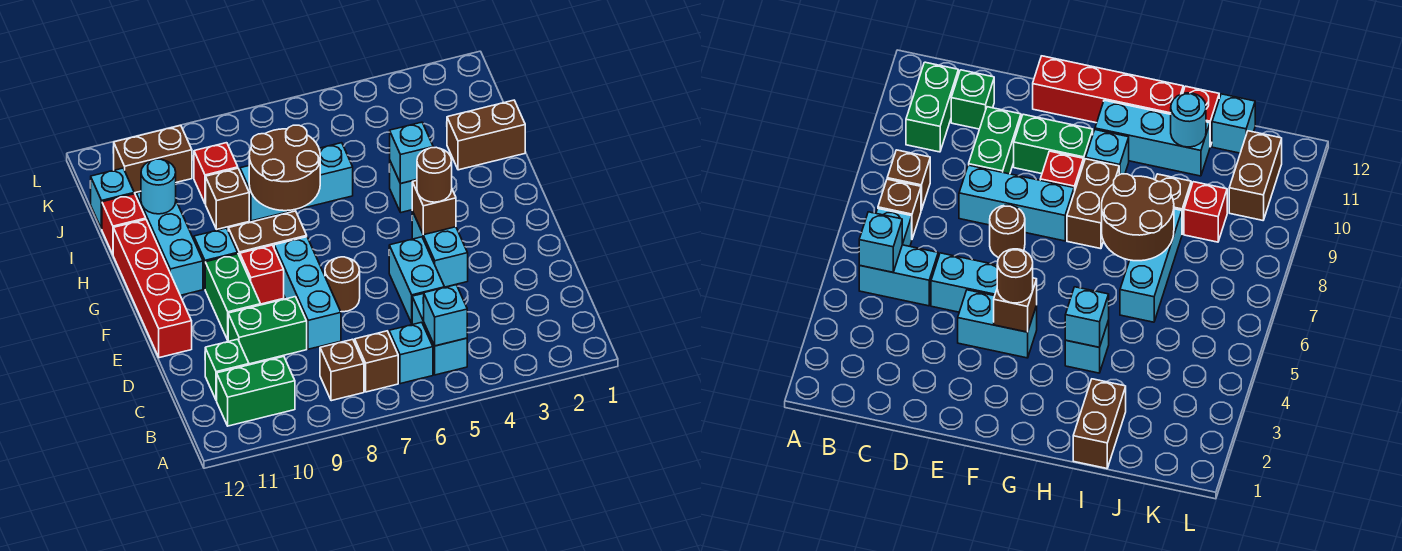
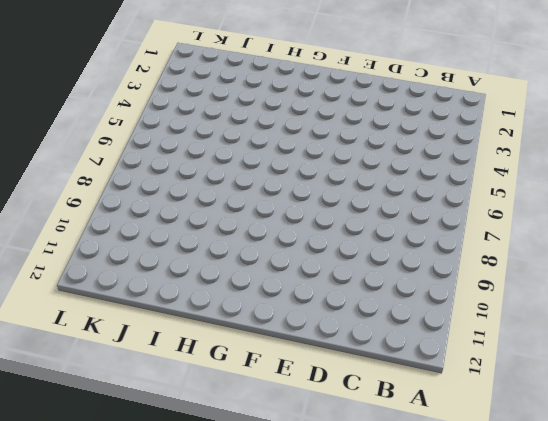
none -> cyan 1x2 brick [412,293,467,375]
none -> cyan 1x1 brick [389,322,433,384]
none -> brown 1x1 brick [355,331,398,392]
none -> brown 1x1 brick [320,339,364,401]

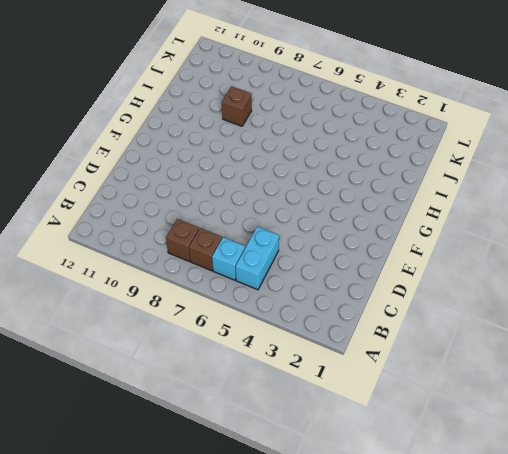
none -> green 1x2 brick [217,356,295,426]
none -> green 1x1 brick [205,339,249,400]
none -> cyan 1x2 brick [389,237,445,323]
none -> cyan 1x3 brick [274,237,341,349]

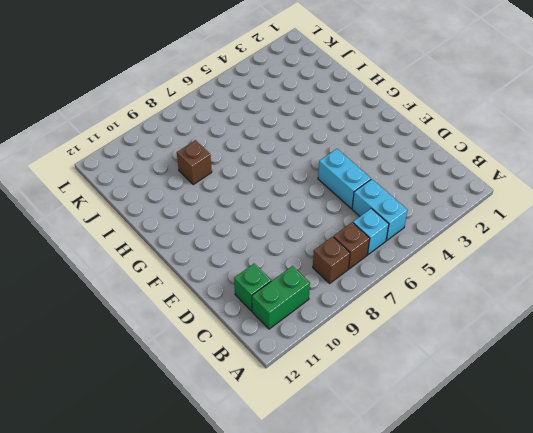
none -> cyan 1x3 brick [274,237,341,349]
none -> green 1x2 brick [228,297,307,364]
none -> cyan 1x2 brick [412,211,468,287]
none -> brown 1x1 round brick [325,257,360,312]

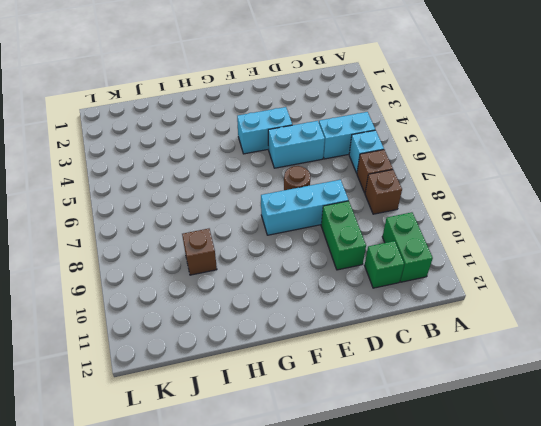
none -> green 1x2 brick [205,254,261,340]
none -> red 1x4 brick [113,220,192,358]
none -> red 1x1 brick [240,245,284,304]
none -> brown 1x2 brick [228,211,307,257]

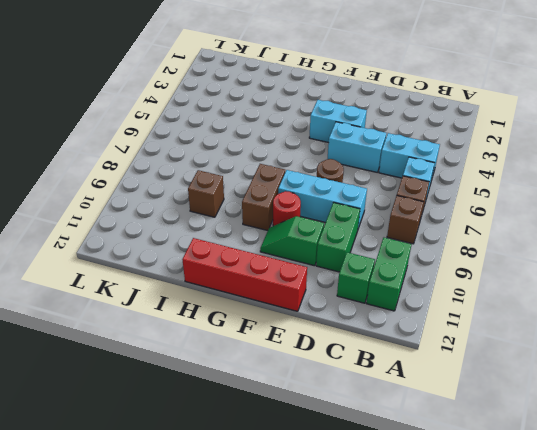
green 1x2 slope [260,216,324,266] -> green 1x2 brick [205,254,261,340]
red 1x1 round brick [273,191,301,226] -> red 1x1 brick [240,245,284,304]
none -> cyan 1x1 brick [194,228,238,288]
none -> cyan 1x3 brick [137,192,203,295]
none -> cyan 1x1 brick [389,162,417,212]
none -> brown 1x2 brick [447,100,525,170]

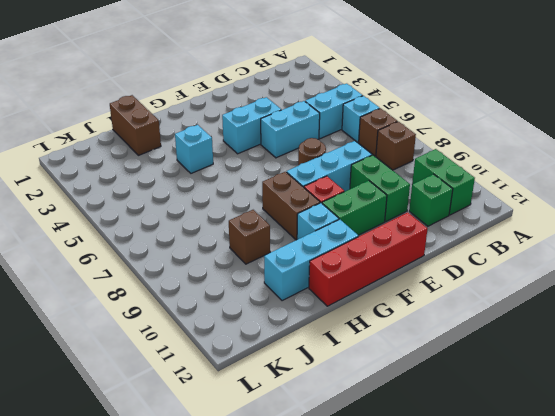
none -> cyan 1x3 brick [240,143,353,221]
none -> red 1x1 brick [102,194,146,254]
none -> red 1x1 brick [194,143,238,204]
none -> cyan 1x1 brick [90,168,134,229]

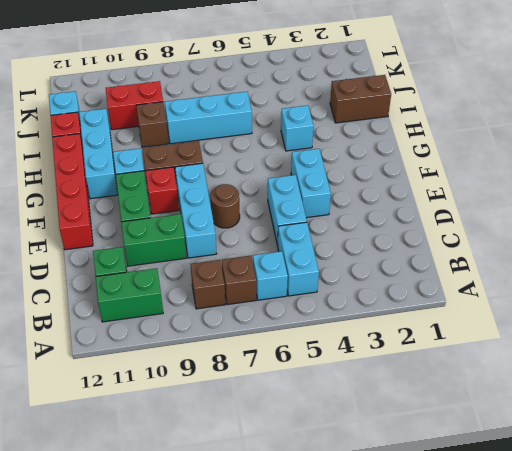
red 1x2 brick [106,81,163,130] -> red 1x1 brick [194,143,238,204]
none -> brown 1x2 brick [113,125,192,193]
none -> cyan 1x1 brick [423,285,467,346]
none -> brown 1x1 brick [412,181,456,235]
none -> cyan 1x1 brick [390,122,433,184]

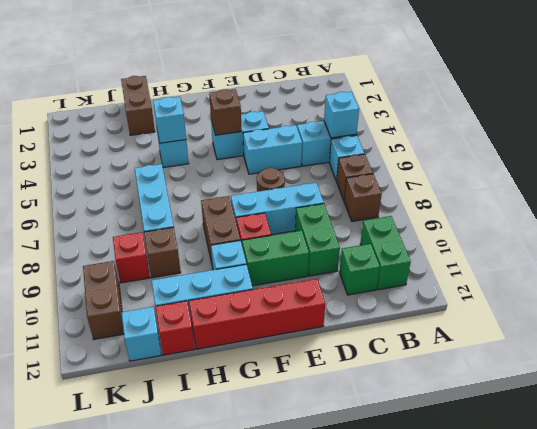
none -> brown 2x2 round brick [249,125,320,211]
none -> cyan 1x1 round brick [141,159,176,214]
none -> brown 1x1 round brick [417,147,452,202]

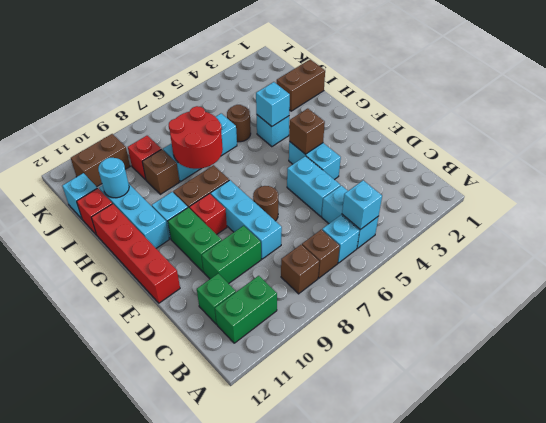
red 2x2 round brick [169,106,223,169] -> brown 2x2 round brick [249,125,320,211]
brown 1x1 round brick [227,105,251,142] -> brown 1x1 round brick moved to [417,147,452,202]

